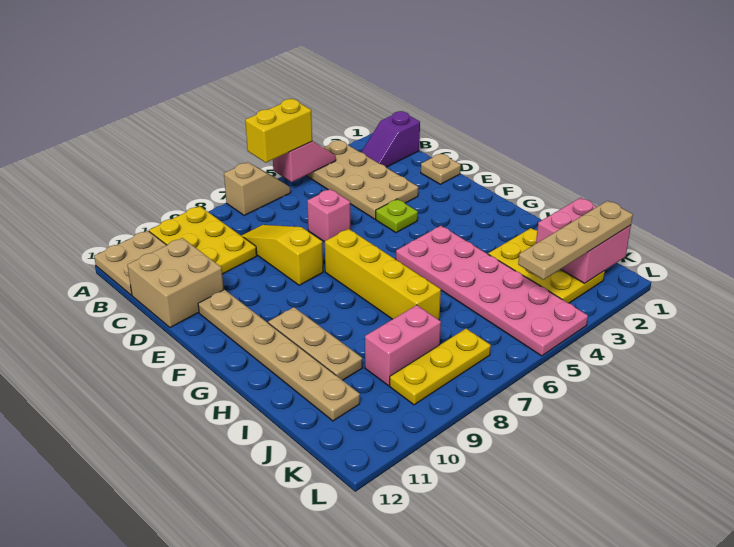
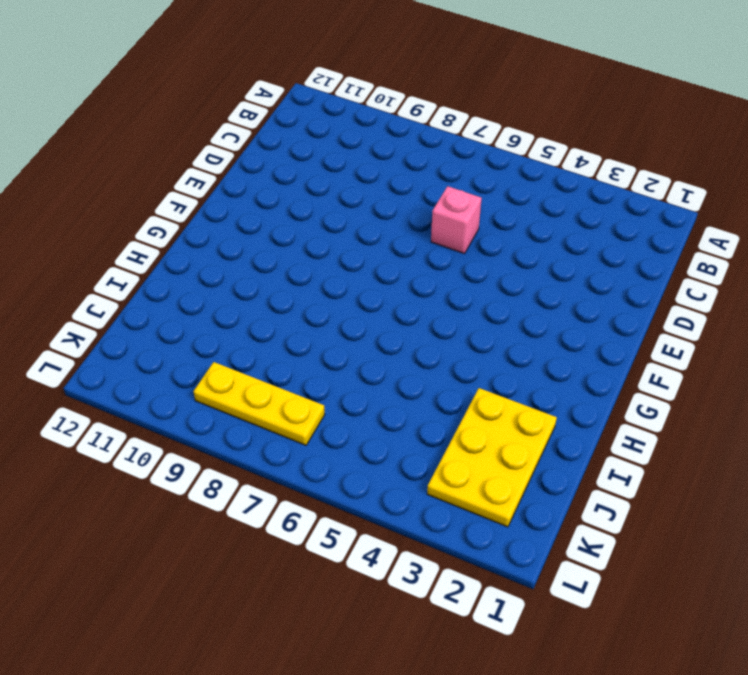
none -> tan 2x4 plate [306,140,418,219]
none -> tan 1x2 slope [224,162,291,216]
none -> yellow 2x3 plate [149,206,257,274]

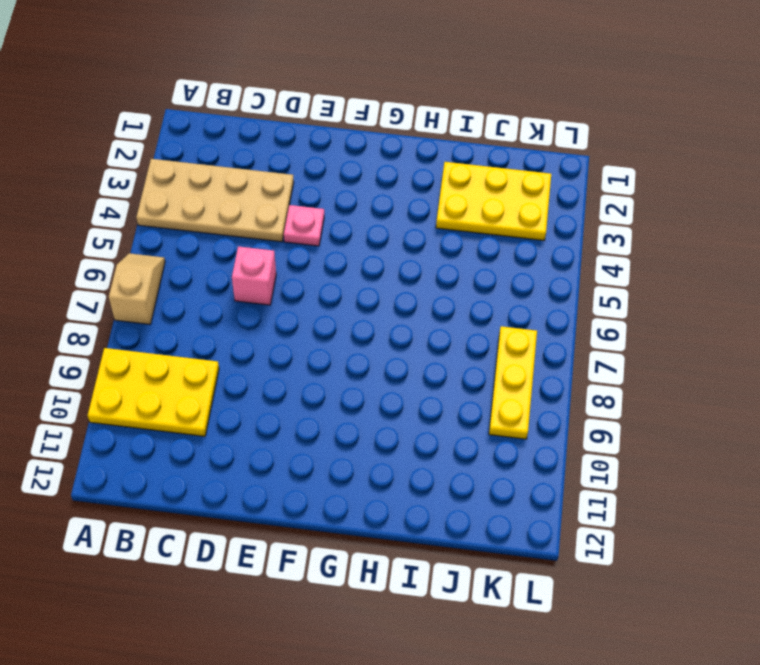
pink 1x1 plate [284,205,324,246] -> lime 1x1 plate [376,199,418,233]
none -> tan 2x2 plate [94,231,166,295]
none -> purple 1x2 slope [362,111,420,167]
none -> yellow 1x3 slope [241,225,323,285]

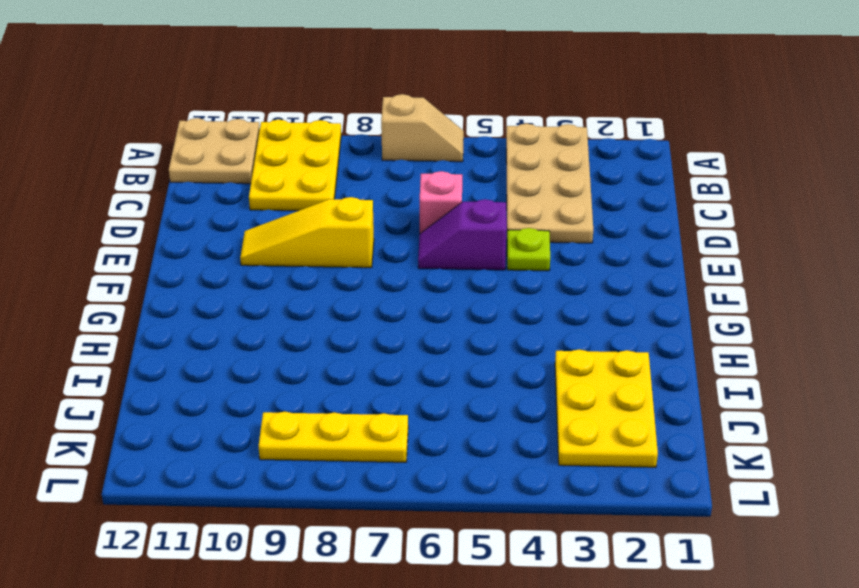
purple 1x2 slope [418,199,507,270] -> purple 1x2 slope moved to [362,111,420,167]
yellow 1x3 slope [240,197,374,268] -> yellow 1x3 slope turned to [241,225,323,285]
none -> tan 2x2 brick [127,238,224,328]
none -> tan 1x1 plate [421,154,461,184]
none -> tan 1x6 plate [198,290,360,421]

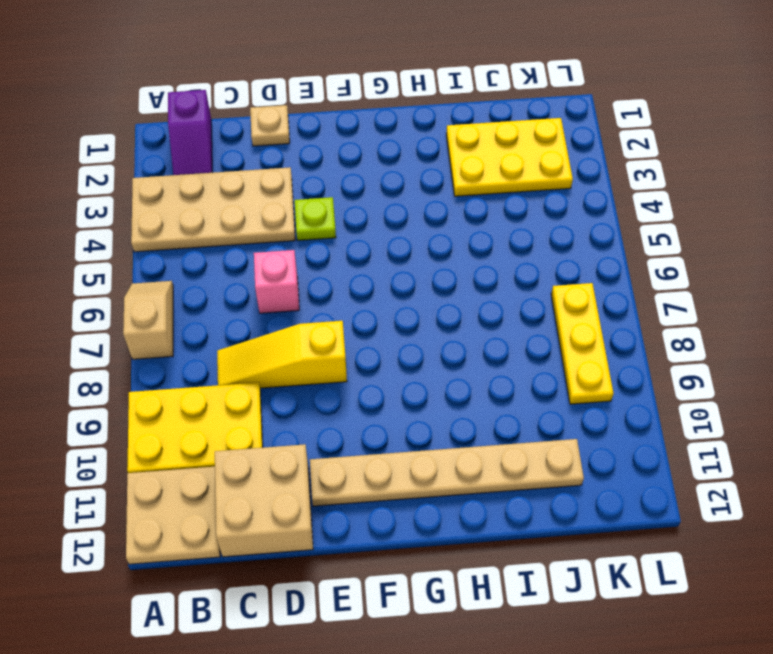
none -> yellow 1x4 brick [325,229,441,320]
none -> pink 2x6 plate [396,226,588,356]
none -> tan 1x3 plate [268,307,363,380]

